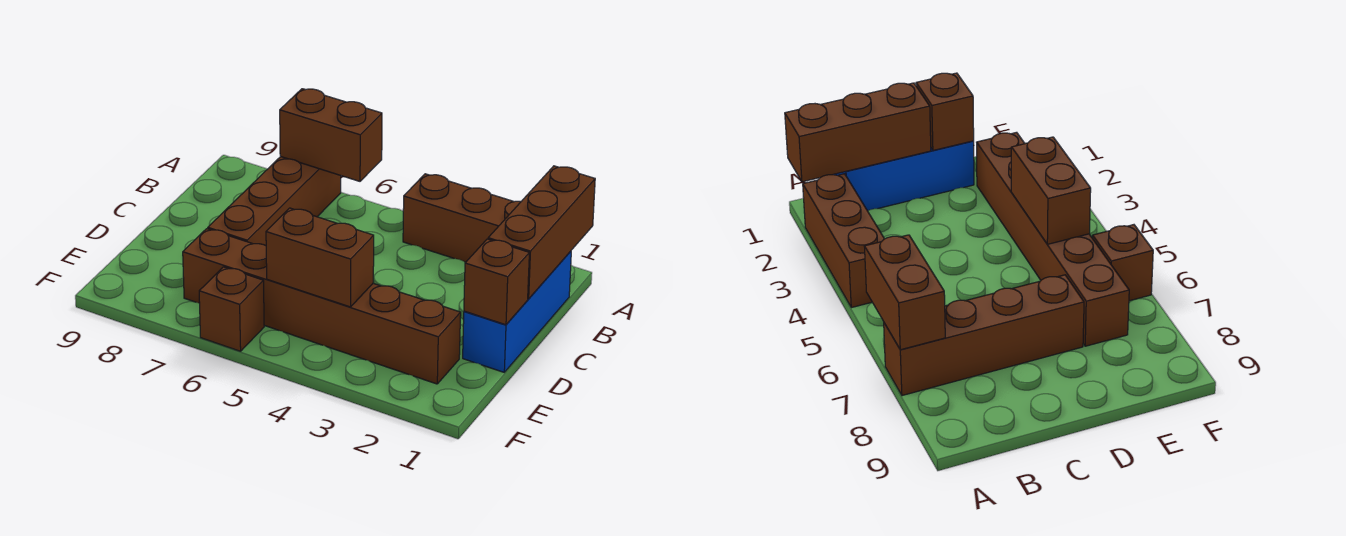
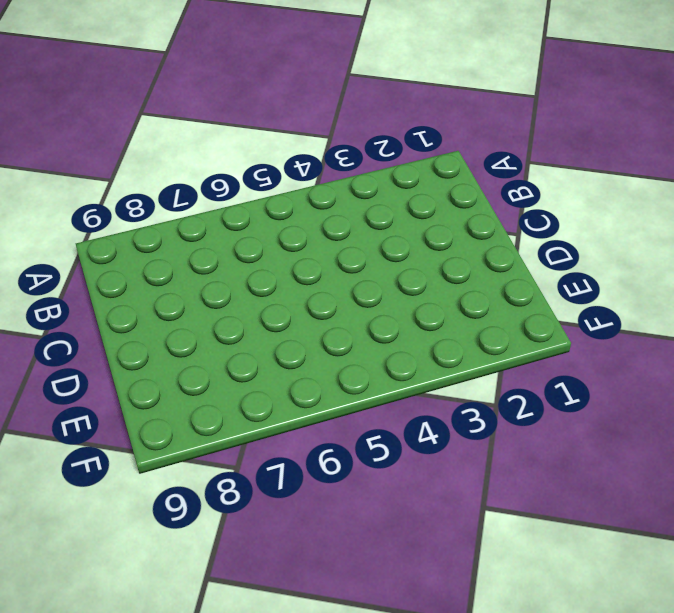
none -> brown 1x3 brick [403,174,521,262]
none -> brown 1x4 brick [208,157,341,246]

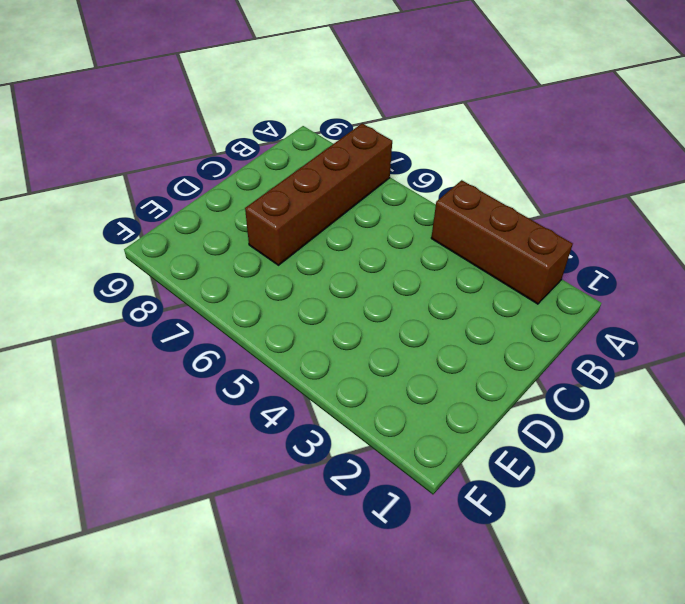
none -> blue 1x3 brick [463,251,571,372]
none -> brown 1x6 brick [183,229,461,384]

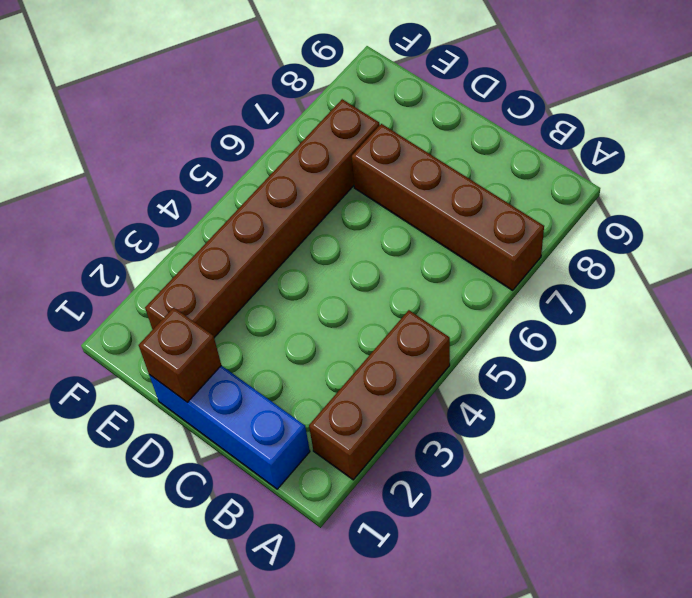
none -> brown 1x1 brick [199,267,264,351]
none -> brown 1x3 brick [488,166,595,299]

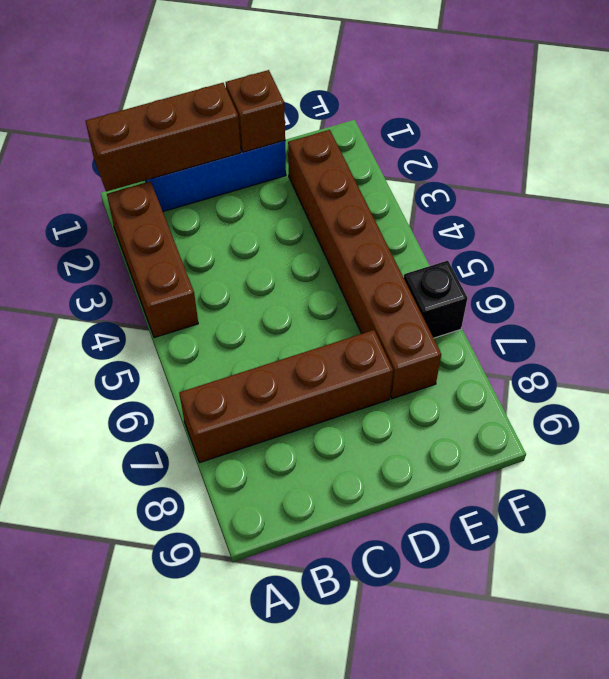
black 1x1 brick [404,260,468,338] -> brown 1x1 brick [199,267,264,351]
none -> brown 1x2 brick [280,89,382,181]
none -> brown 1x2 brick [266,208,374,307]

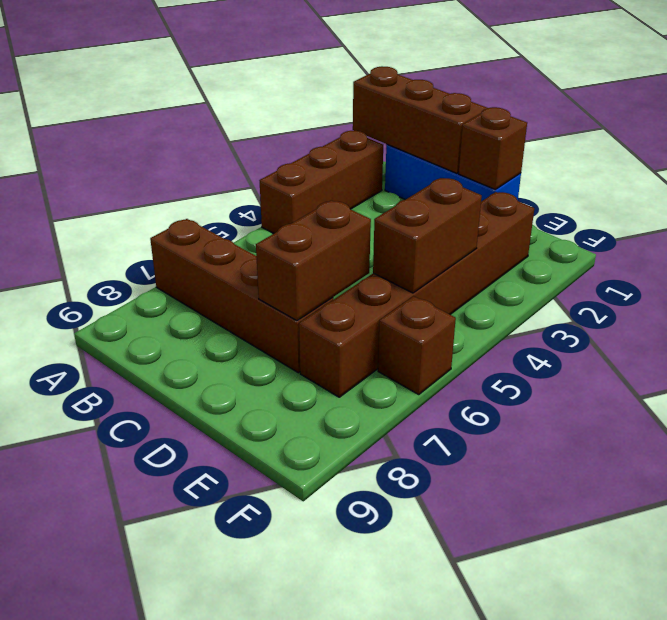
brown 1x2 brick [256,200,371,321] -> brown 1x2 brick moved to [280,89,382,181]

